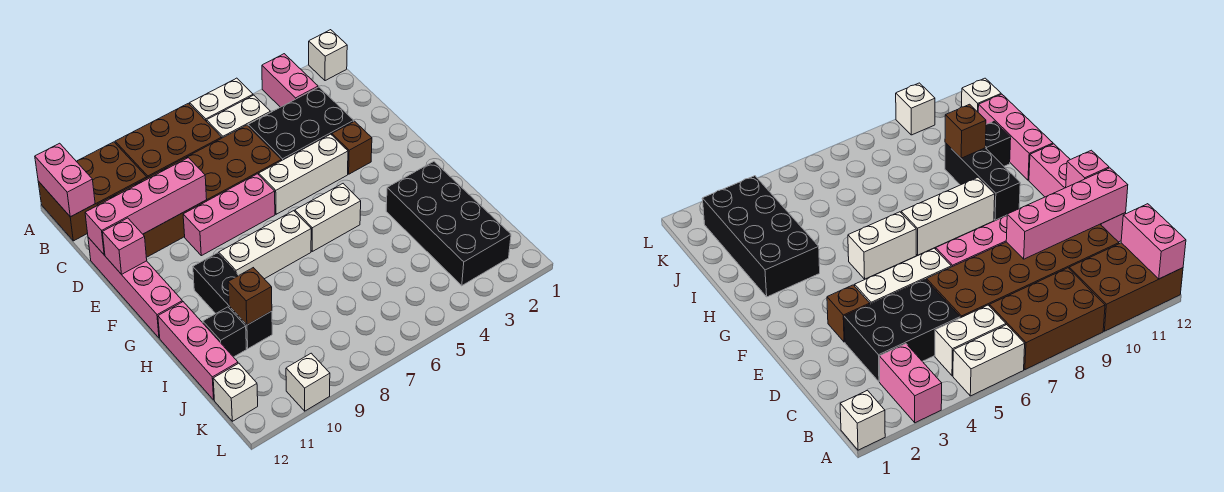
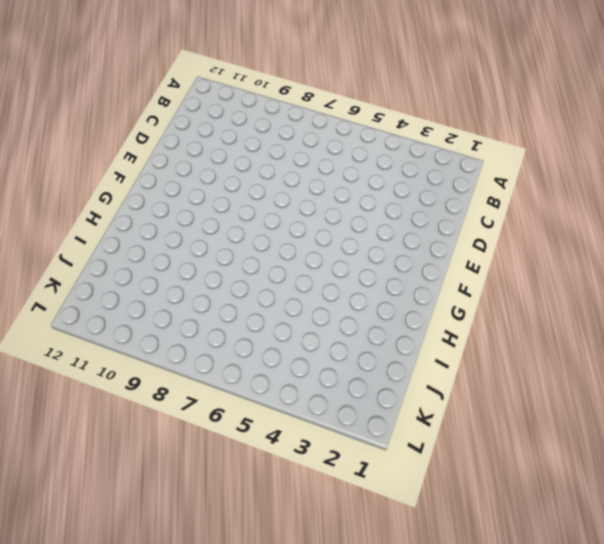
none -> white 1x1 brick [309,30,347,81]
none -> pink 1x2 brick [262,54,318,107]
none -> white 1x2 brick [190,78,253,122]

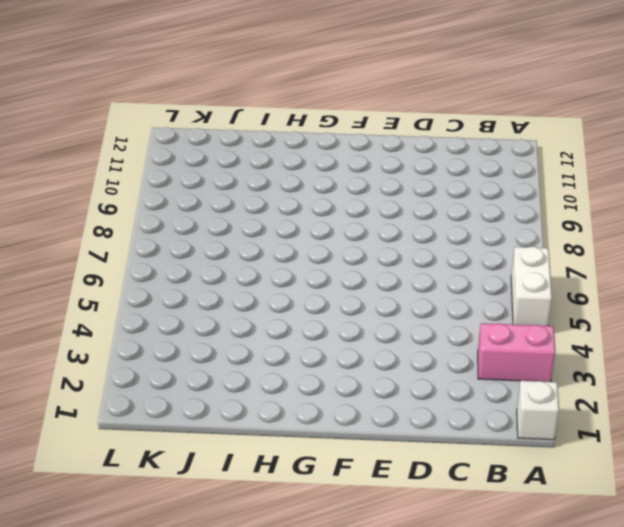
none -> brown 2x3 brick [115,103,222,178]
none -> brown 2x3 brick [38,142,147,241]
none -> white 1x2 brick [207,95,270,138]

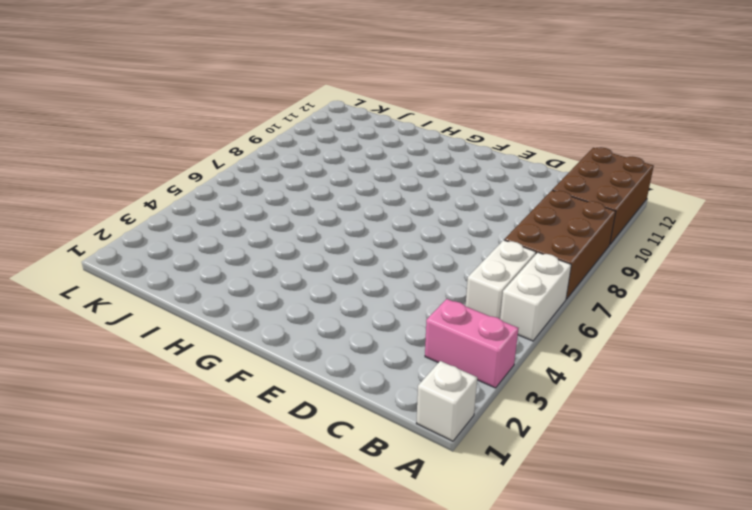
none -> black 2x3 brick [248,87,354,161]
none -> brown 2x6 brick [97,125,281,257]
none -> pink 1x4 brick [88,237,182,338]

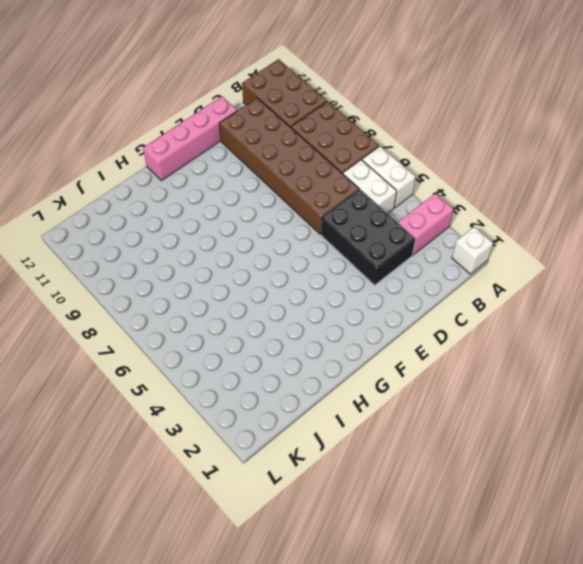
none -> brown 1x1 brick [332,121,372,174]
none -> white 1x3 brick [259,134,348,214]
none -> pink 1x3 brick [183,174,275,256]

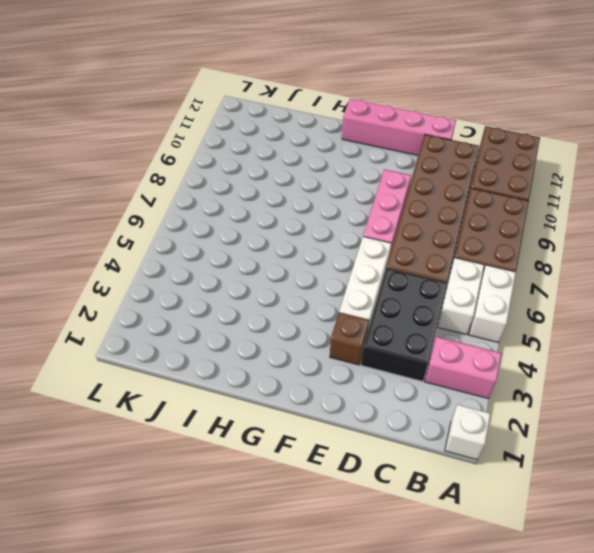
none -> white 1x2 brick [295,184,361,251]
none -> white 1x3 brick [219,211,311,279]
none -> black 1x3 brick [193,253,272,349]

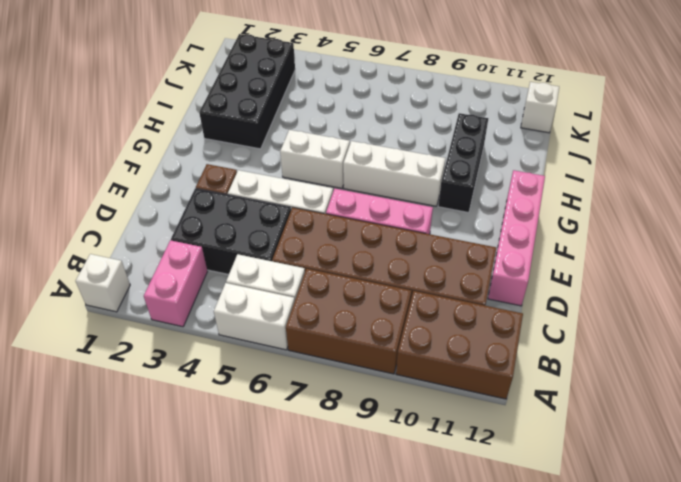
none -> pink 1x3 brick [158,302,238,400]
none -> black 1x1 brick [203,307,247,357]
none -> white 1x1 brick [286,353,330,411]

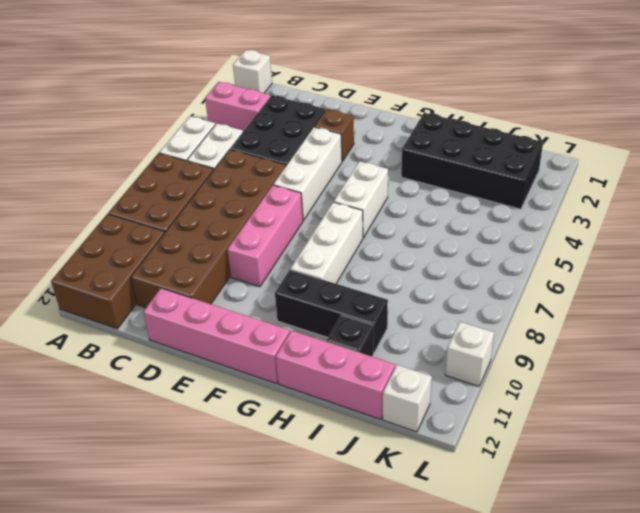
none -> pink 1x2 brick [35,143,95,217]
none -> pink 1x4 brick [85,158,207,255]
none -> pink 1x1 brick [102,218,147,274]

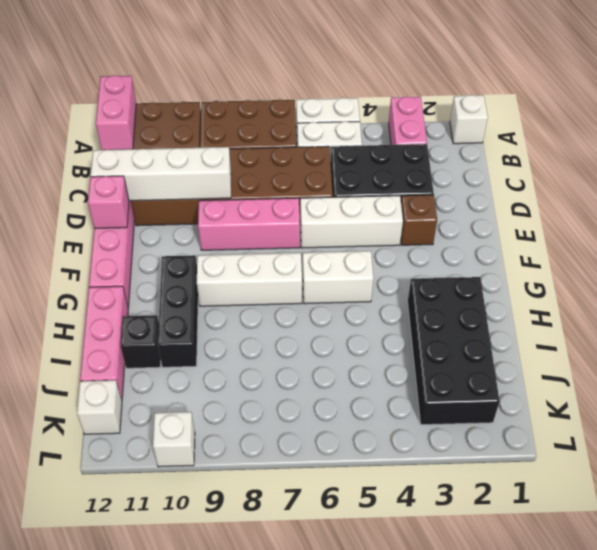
white 1x4 brick [91,147,231,201] -> pink 1x4 brick [85,158,207,255]
none -> brown 1x1 brick [228,268,272,325]

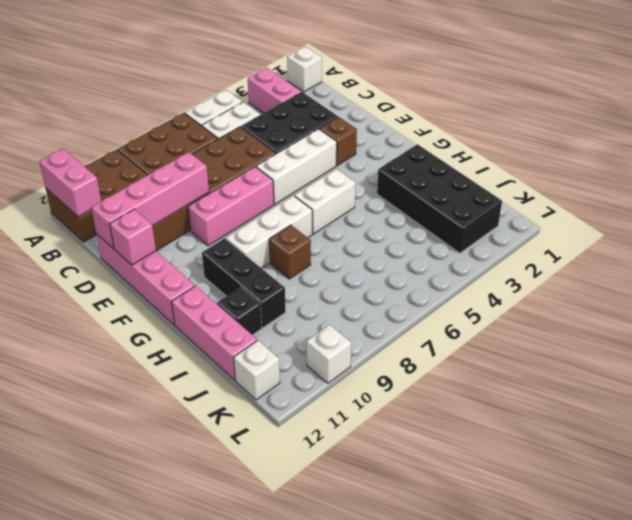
brown 1x1 brick [269,225,311,279] -> brown 1x1 brick moved to [228,268,272,325]

